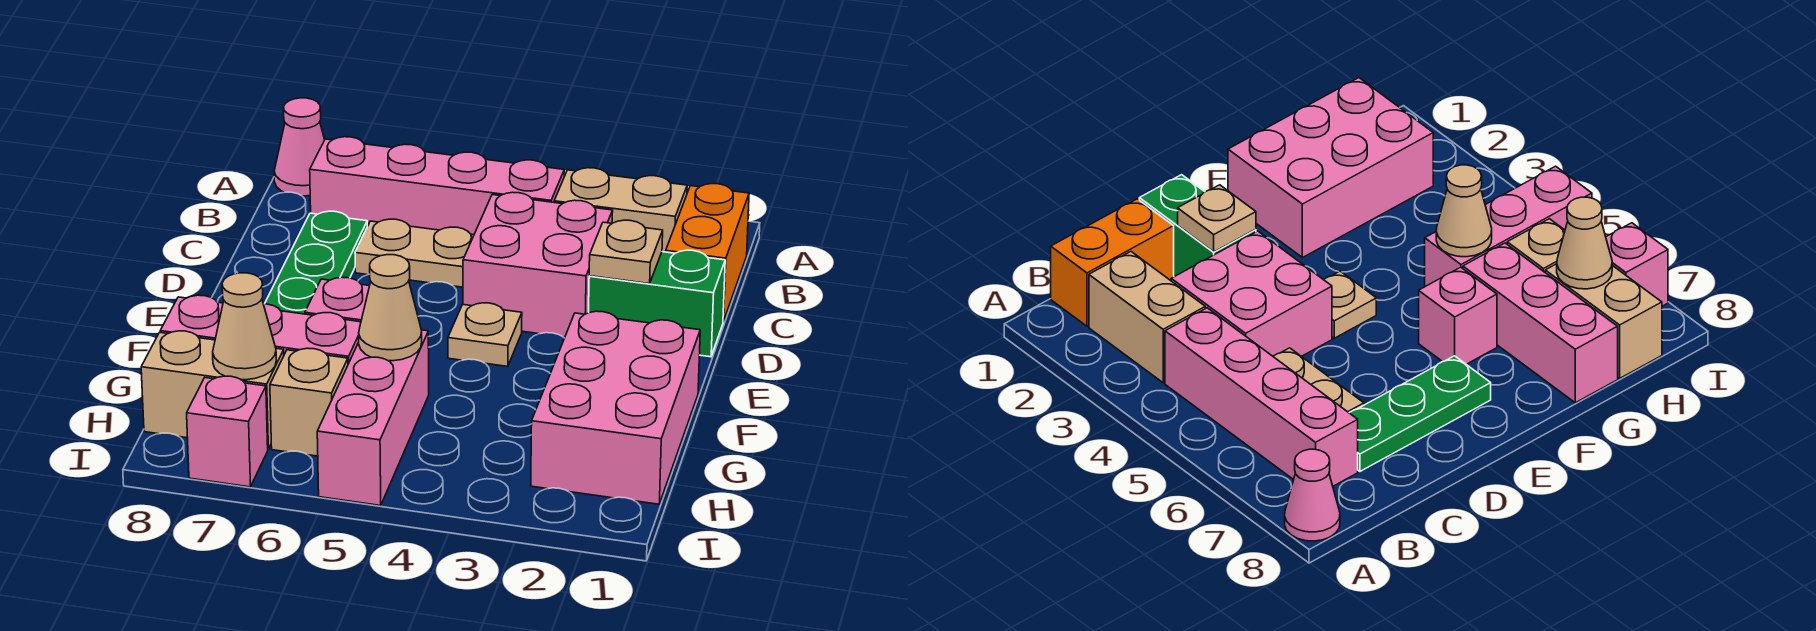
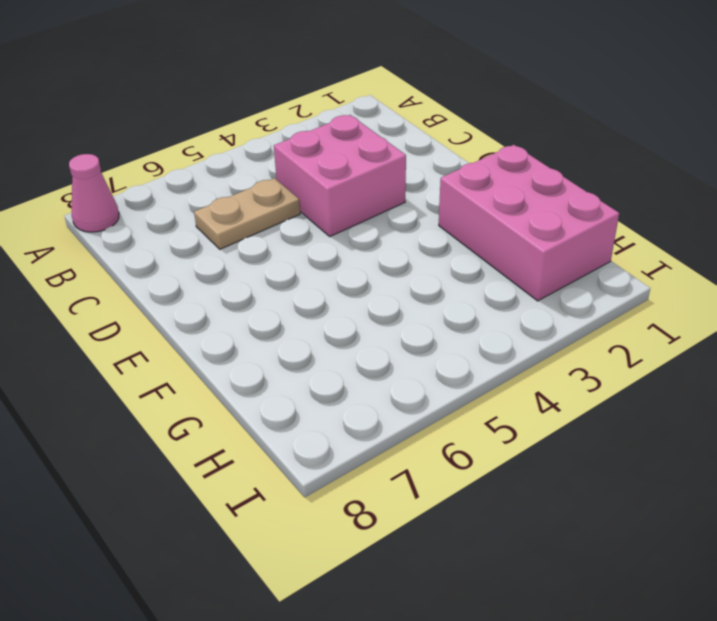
none -> orange 1x2 brick [666,184,749,322]
none -> tan 1x2 brick [554,168,687,252]
none -> pink 1x4 brick [310,137,564,235]

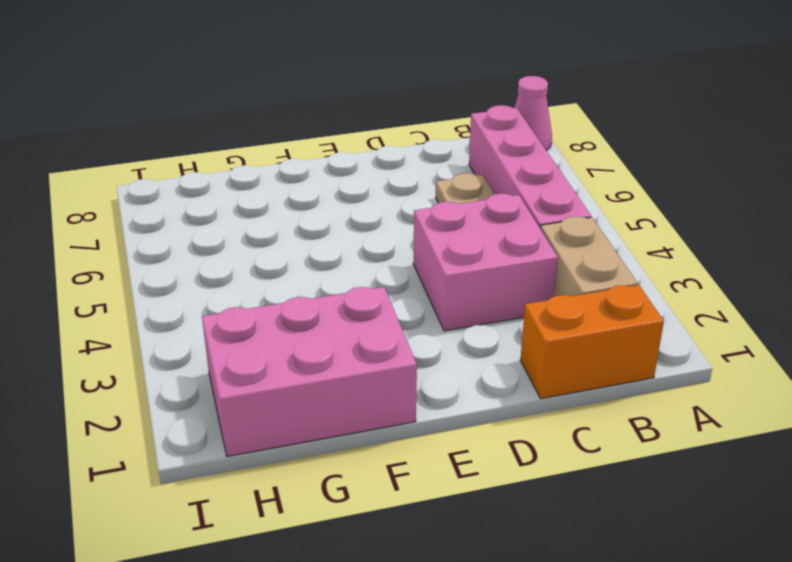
none -> green 1x3 plate [265,211,367,314]
none -> green 1x2 brick [589,250,725,357]
none -> tan 1x1 plate [448,303,522,366]

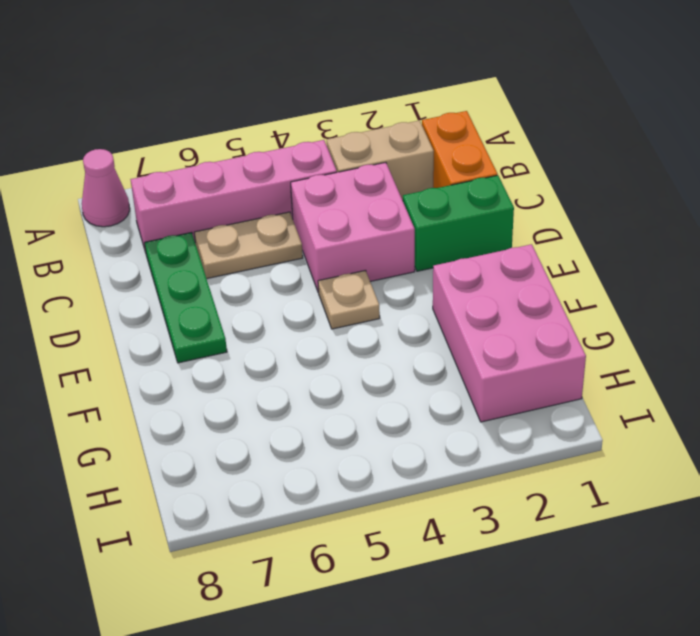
none -> pink 1x1 brick [305,277,369,322]
none -> pink 1x3 brick [317,330,429,506]
none -> pink 1x3 brick [160,295,361,364]

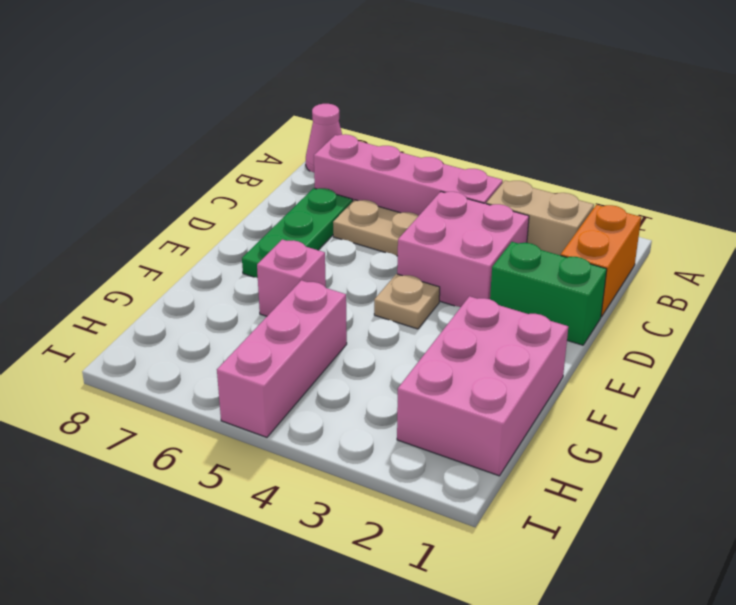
none -> pink 1x3 brick [160,295,361,364]
none -> tan 1x1 brick [270,348,348,456]
none -> tan 1x2 brick [141,331,284,449]

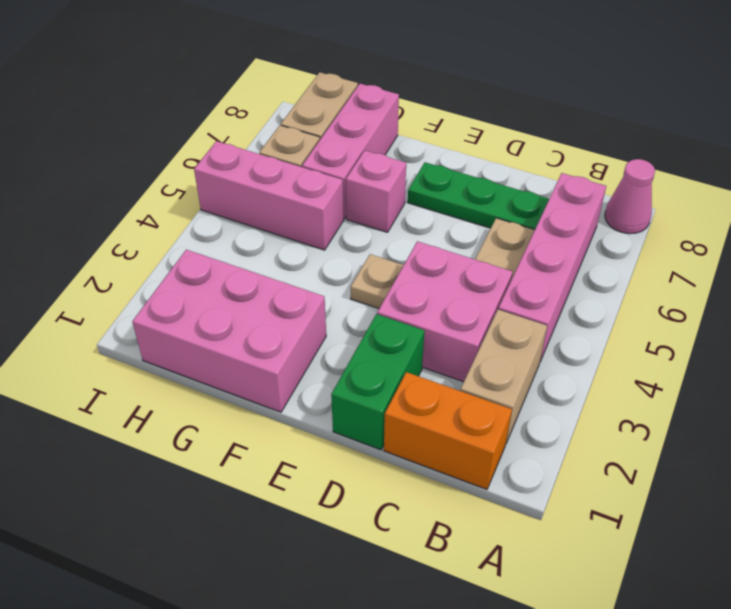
none -> pink 1x1 brick [187,376,268,487]
none -> tan 1x1 plate [589,220,663,284]
none -> tan 1x1 cone [359,255,422,361]

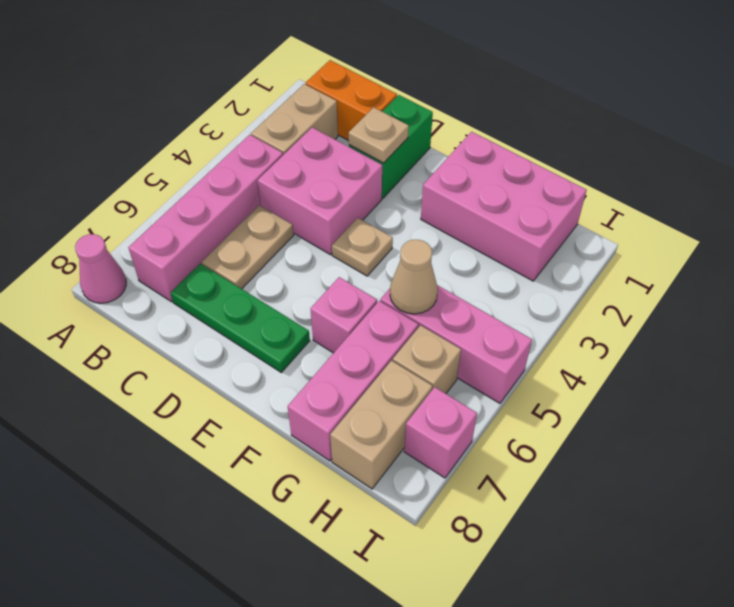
none -> tan 1x1 cone [213,273,276,380]

